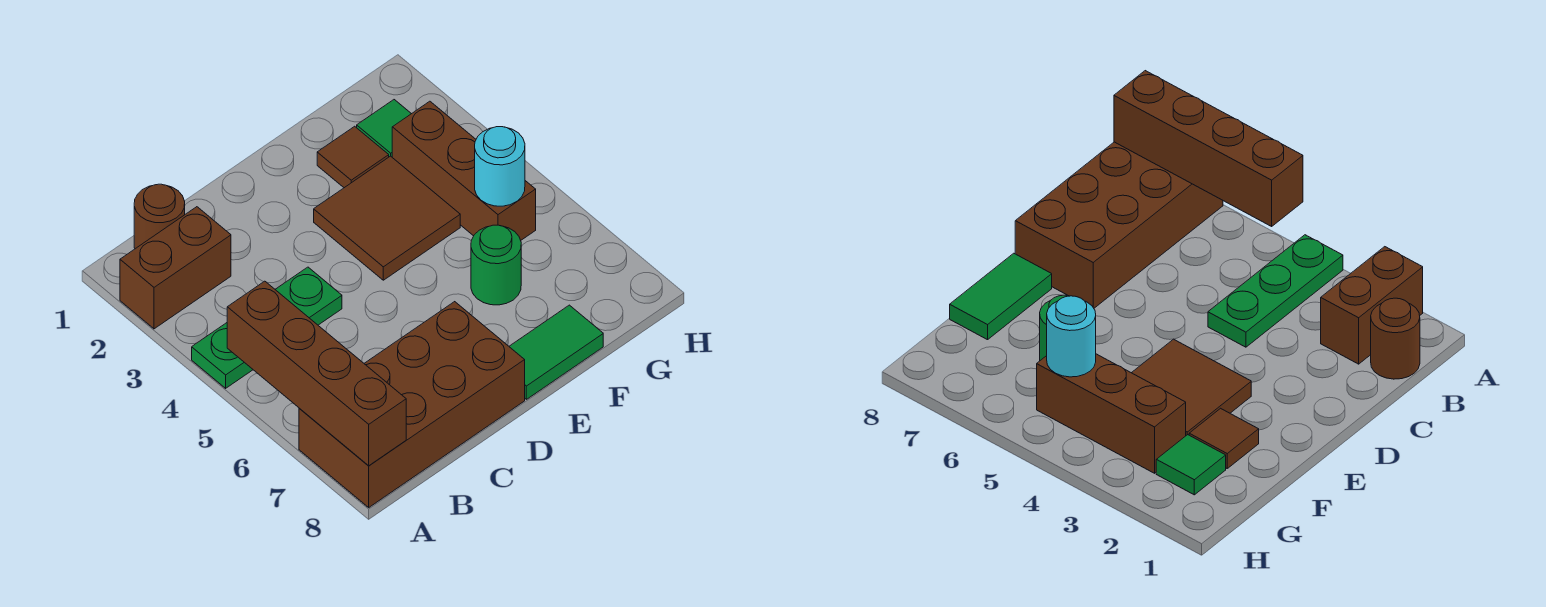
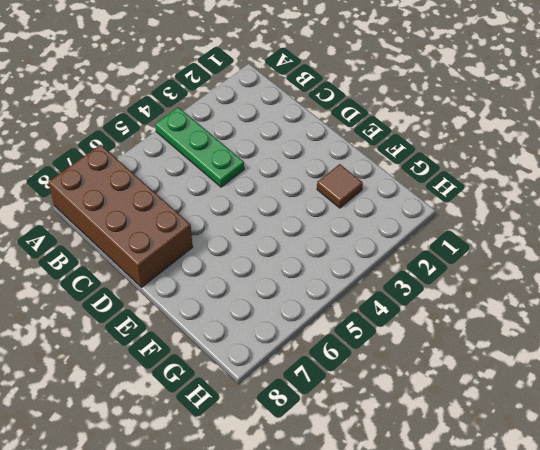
none -> brown 1x2 brick [120,207,231,329]
none -> brown 1x1 round brick [134,184,185,249]
none -> brown 2x2 tile [314,156,460,280]

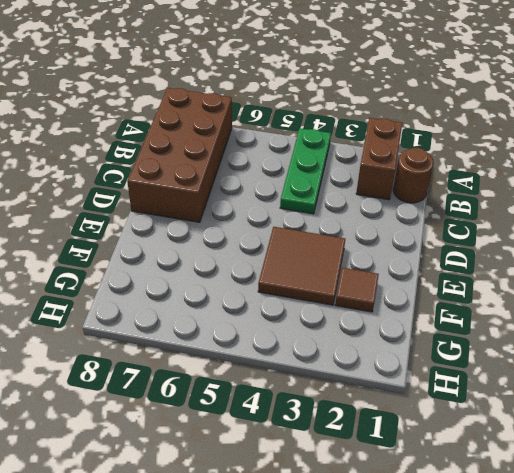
none -> green 1x2 tile [509,305,603,399]
none -> green 1x1 round brick [471,225,521,305]
none -> green 1x1 tile [357,100,411,157]

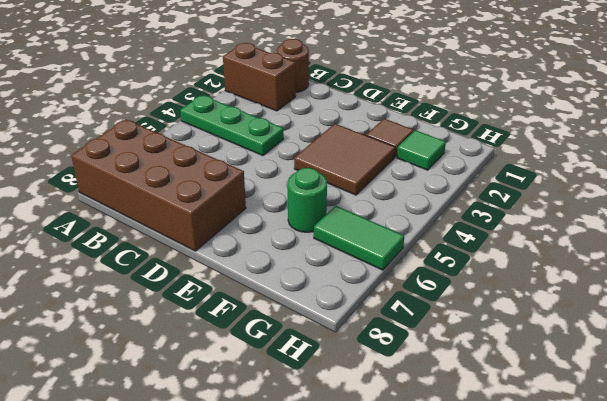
green 1x2 tile [314,206,404,270] -> green 1x2 tile moved to [509,305,603,399]
none -> brown 1x3 brick [392,101,536,240]
none -> brown 1x4 brick [227,281,406,466]
none -> cyan 1x1 round brick [475,127,525,206]

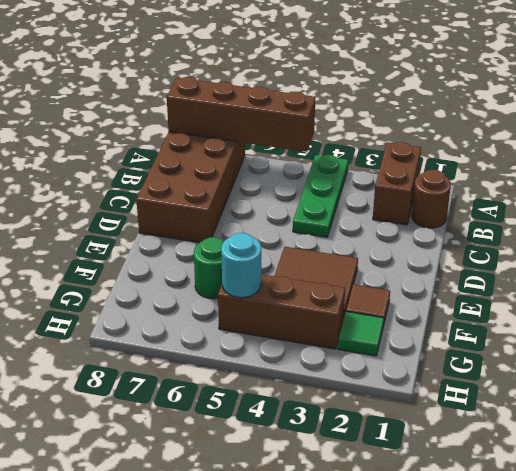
none -> green 1x2 tile [509,305,603,399]

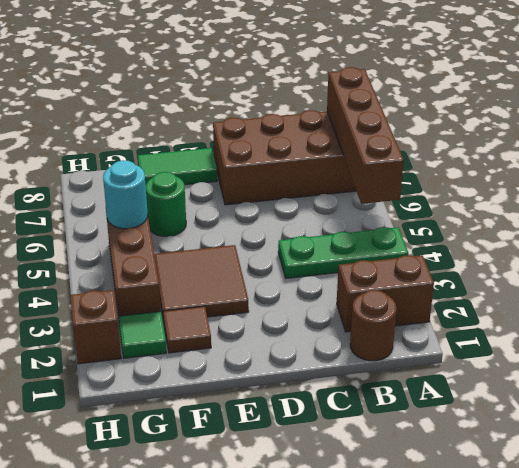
brown 1x1 brick [70,290,121,364] -> none

